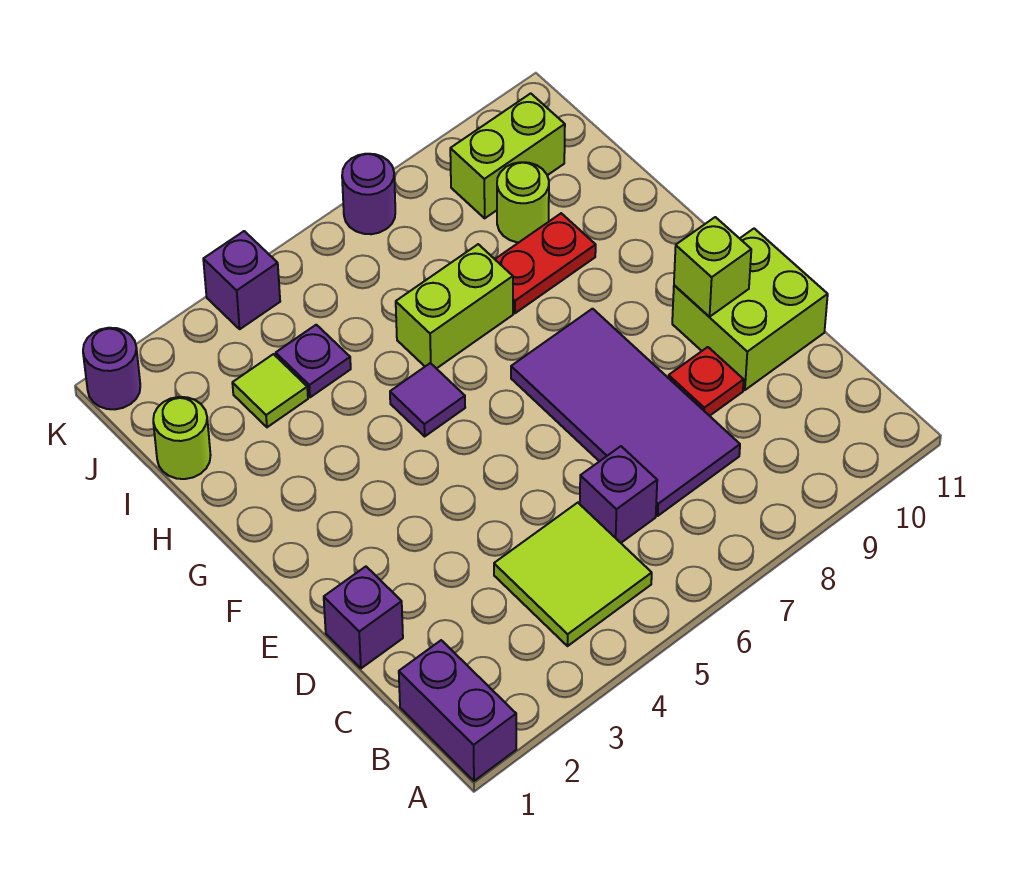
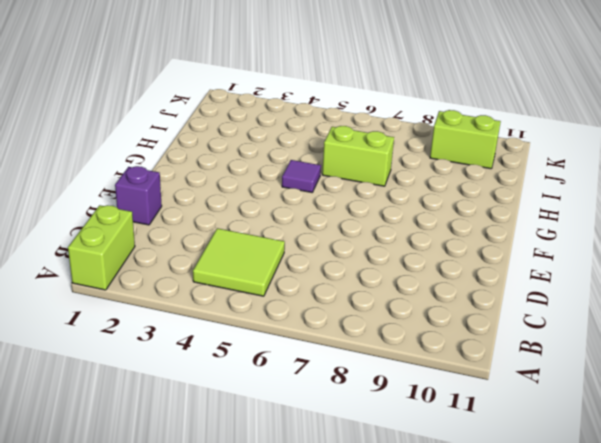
lime 1x2 brick [68,205,135,290] -> purple 1x2 brick [399,640,516,781]
none -> purple 1x1 brick [580,446,657,543]
none -> purple 2x4 tile [511,309,740,516]
none -> red 1x1 plate [668,347,744,416]

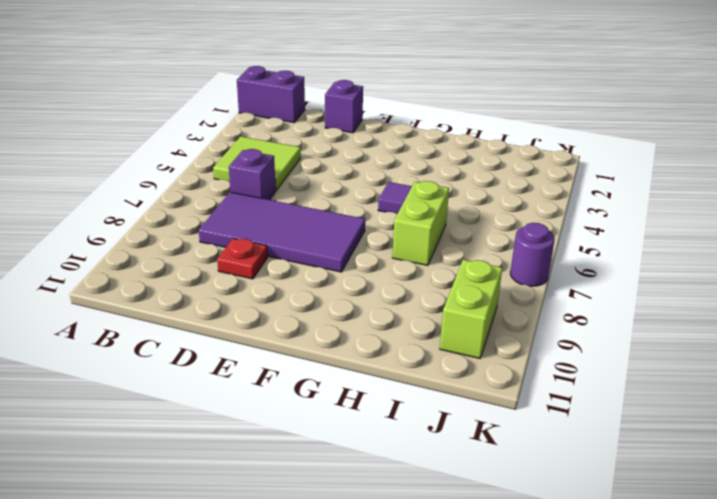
none -> lime 2x2 brick [672,229,828,390]
none -> red 1x2 plate [495,213,596,313]
none -> lime 1x1 round brick [153,397,211,479]

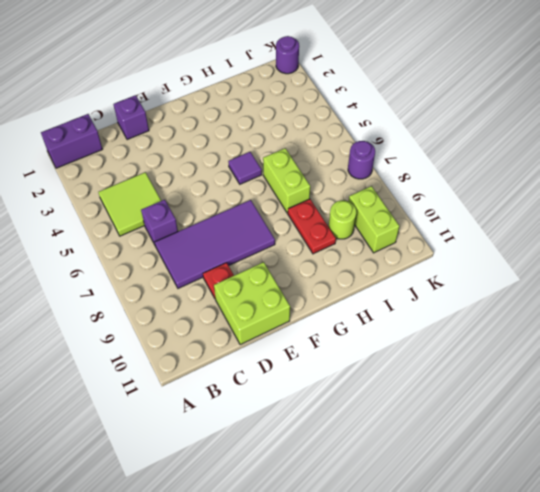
none -> lime 1x1 round brick [153,397,211,479]
none -> lime 1x1 tile [232,354,308,427]
none -> purple 1x1 plate [276,325,351,397]

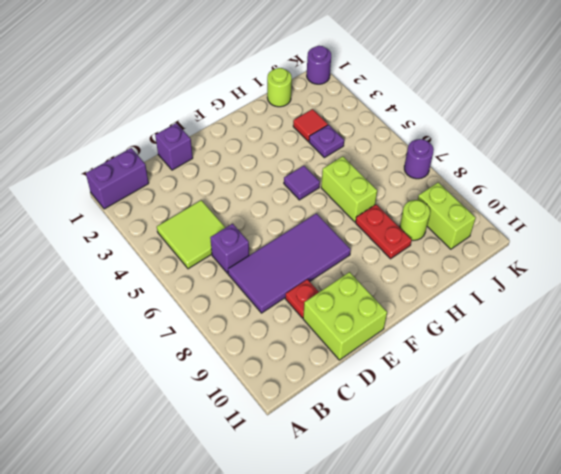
red 1x1 tile [293,109,328,141] -> lime 1x1 tile [232,354,308,427]
none -> purple 1x1 brick [203,231,280,329]
none -> lime 1x1 brick [674,217,751,317]

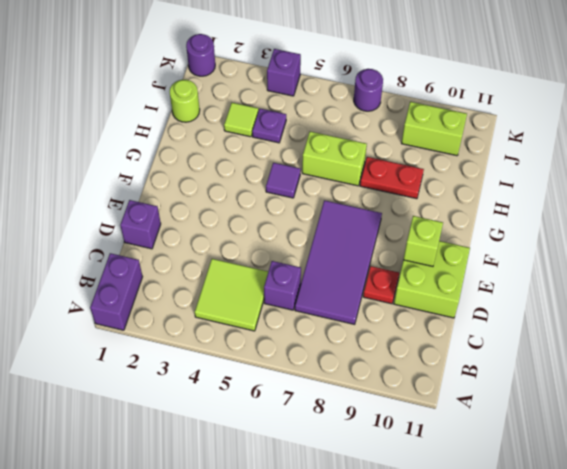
none -> lime 1x1 round brick [497,162,549,243]

